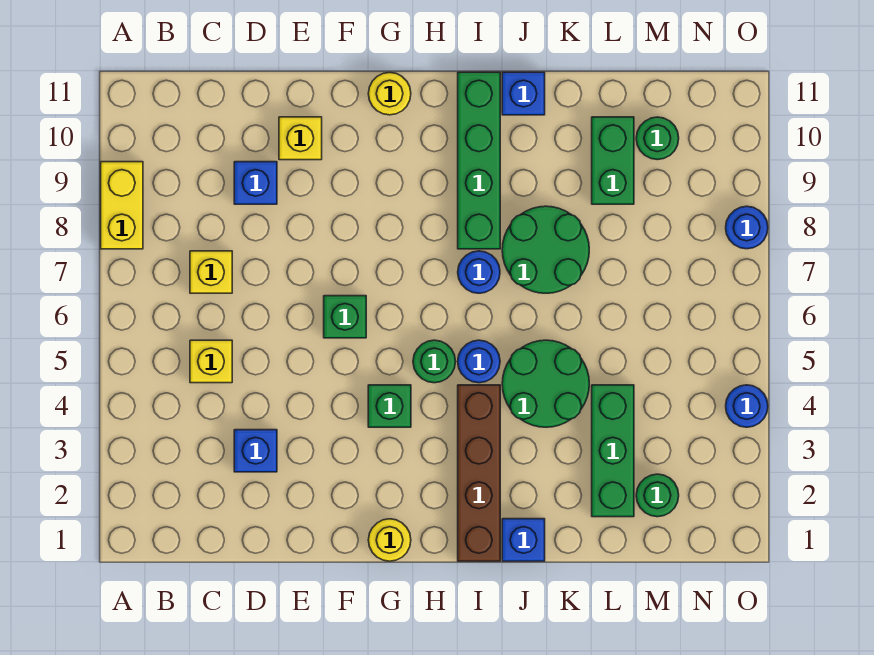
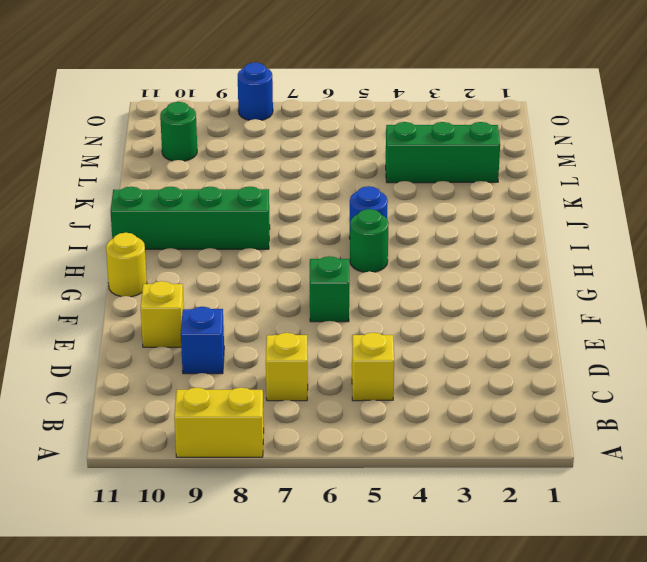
none -> blue 1x1 brick [234,430,277,472]
none -> yellow 1x1 round brick [368,519,411,561]
none -> green 1x1 brick [368,385,411,427]

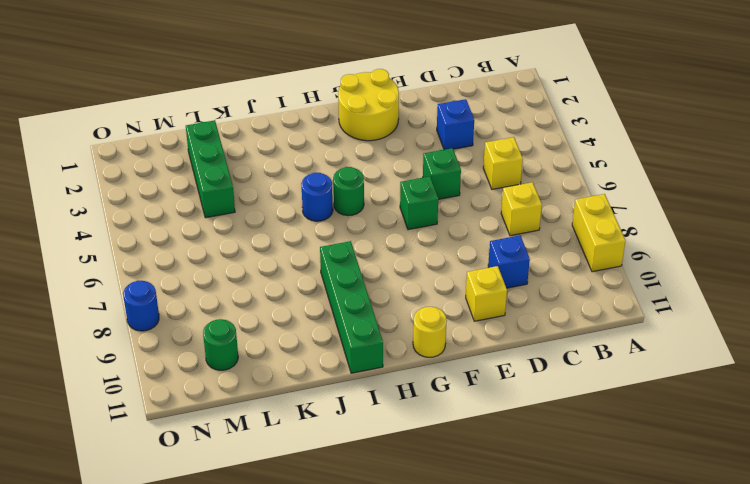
green 1x1 brick [423,148,461,199] -> green 1x1 brick moved to [368,385,411,427]
yellow 2x2 round brick [338,69,399,141] -> yellow 1x1 round brick [368,519,411,561]
none -> brown 1x4 brick [458,385,500,561]
none -> blue 1x1 round brick [458,251,500,293]
none -> blue 1x1 brick [502,519,545,561]

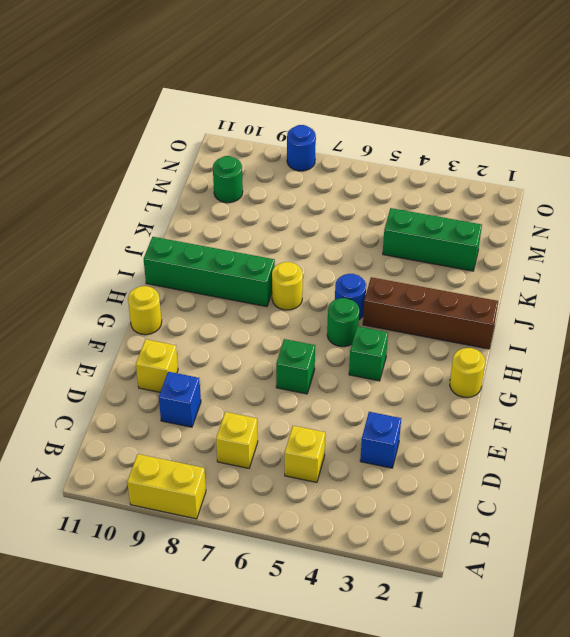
yellow 1x1 round brick [272,262,303,310] -> blue 1x1 round brick [458,251,500,293]
none -> blue 1x1 brick [502,519,545,561]
none -> green 2x2 round brick [502,340,589,427]
none -> green 2x2 round brick [502,206,589,293]

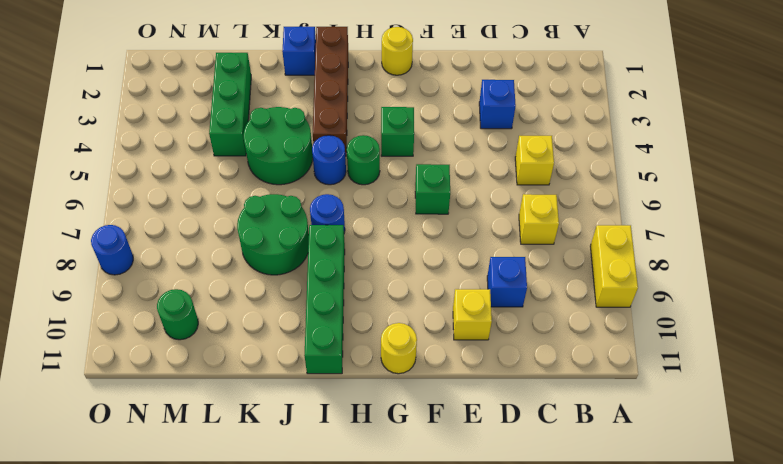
none -> blue 1x1 brick [502,72,545,115]
none -> green 1x2 brick [592,117,634,204]
none -> green 1x1 round brick [636,474,679,517]

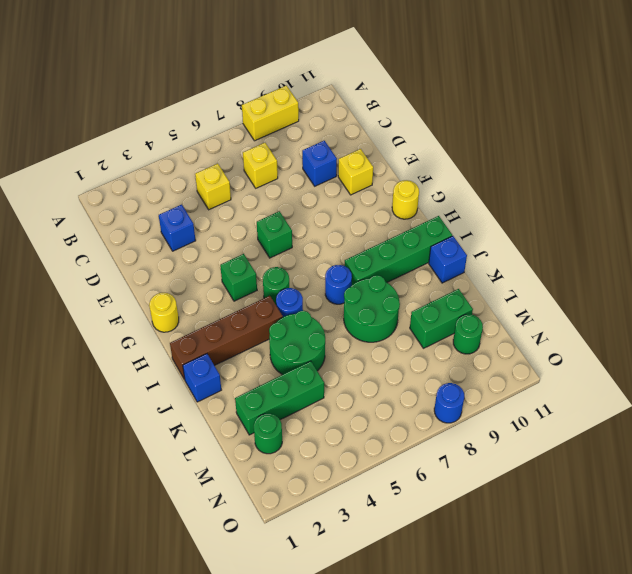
none -> blue 1x1 round brick [726,385,768,427]

